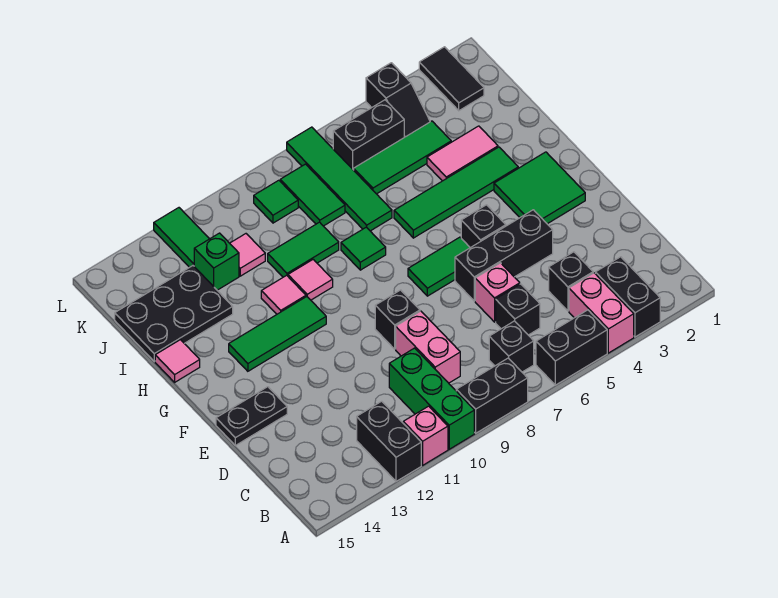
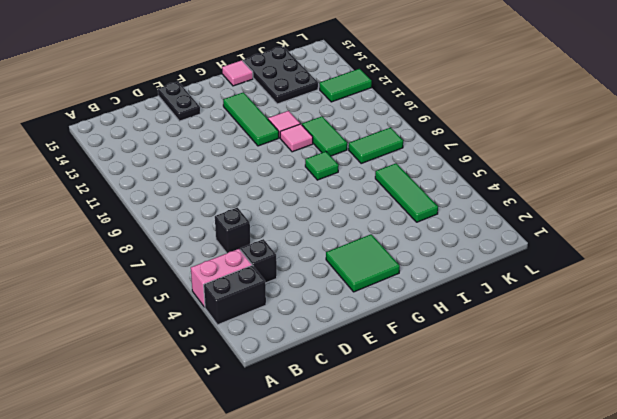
none -> black 1x2 brick [536,310,607,385]
none -> black 1x2 brick [456,358,528,433]
none -> green 1x3 brick [389,348,474,449]
none -> pink 1x1 brick [403,406,448,465]

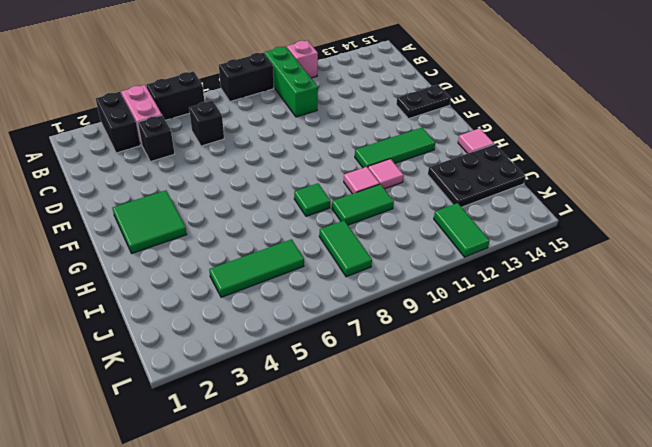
none -> black 1x2 brick [357,401,421,481]
none -> black 1x1 brick [489,321,534,372]
none -> pink 1x2 brick [396,311,460,383]
none -> pink 1x1 brick [475,263,520,322]

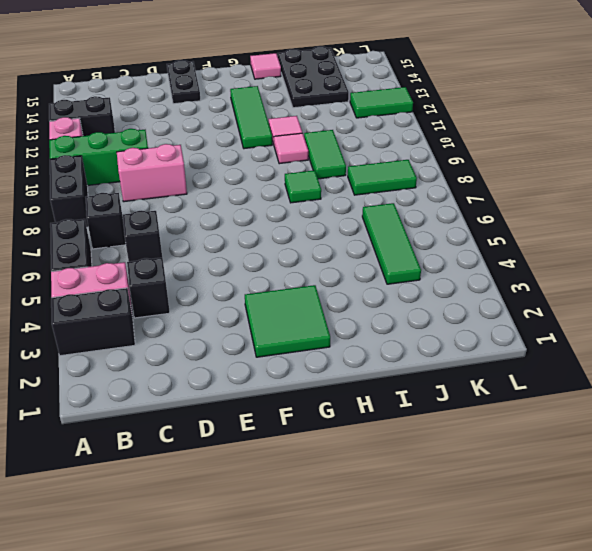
none -> pink 1x1 brick [475,263,520,322]
none -> black 1x3 brick [455,210,553,301]
none -> black 1x1 brick [375,290,420,349]
none -> black 1x1 brick [461,205,506,248]

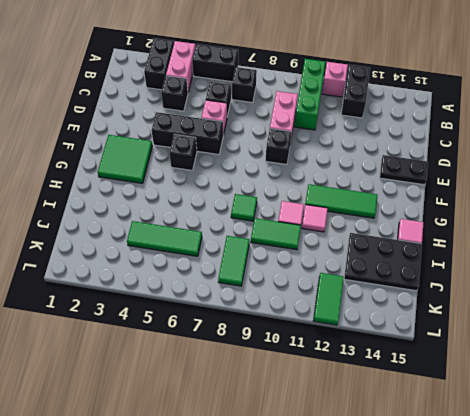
none -> black 1x2 brick [456,358,528,433]
none -> green 1x2 tile [408,237,470,296]
none -> green 1x4 tile [394,147,518,238]
none -> pink 1x2 tile [427,126,498,181]

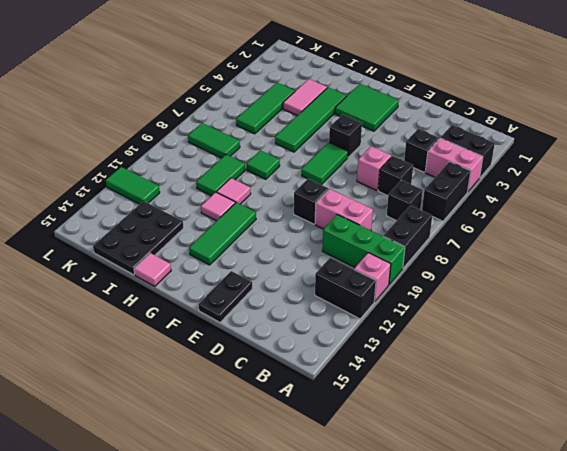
none -> black 1x3 brick [455,210,553,301]
none -> green 1x4 tile [287,127,392,231]
none -> pink 1x1 tile [230,234,265,276]
none -> green 1x1 brick [194,233,239,290]

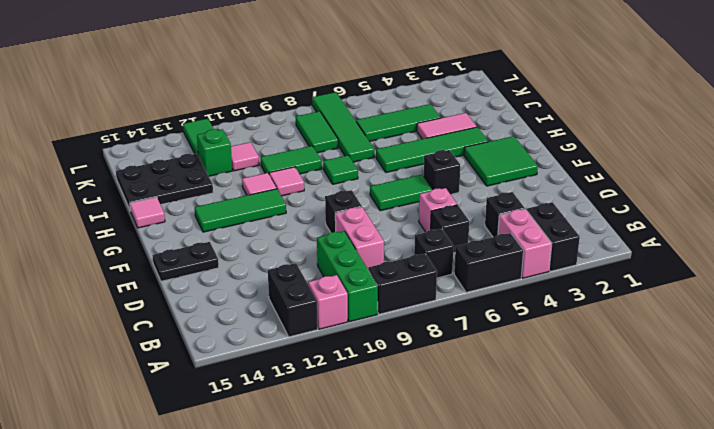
none -> black 1x3 brick [455,210,553,301]
none -> black 1x2 tile [419,47,484,111]
none -> black 1x2 slope [366,63,430,137]
none -> black 1x2 brick [333,100,404,170]

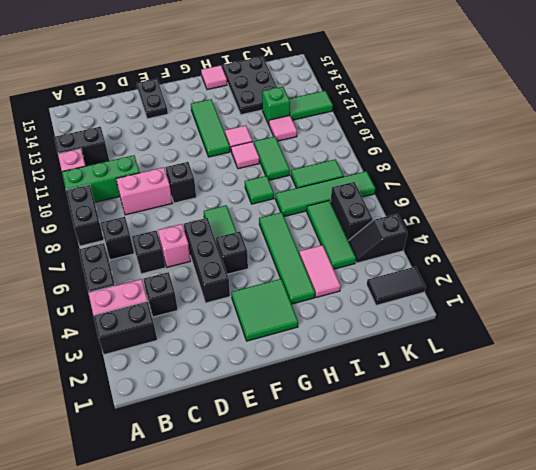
none -> green 1x1 tile [254,180,298,223]

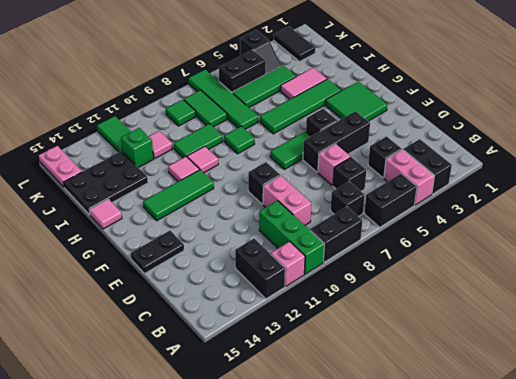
pink 1x2 plate [39,146,82,187] -> none

